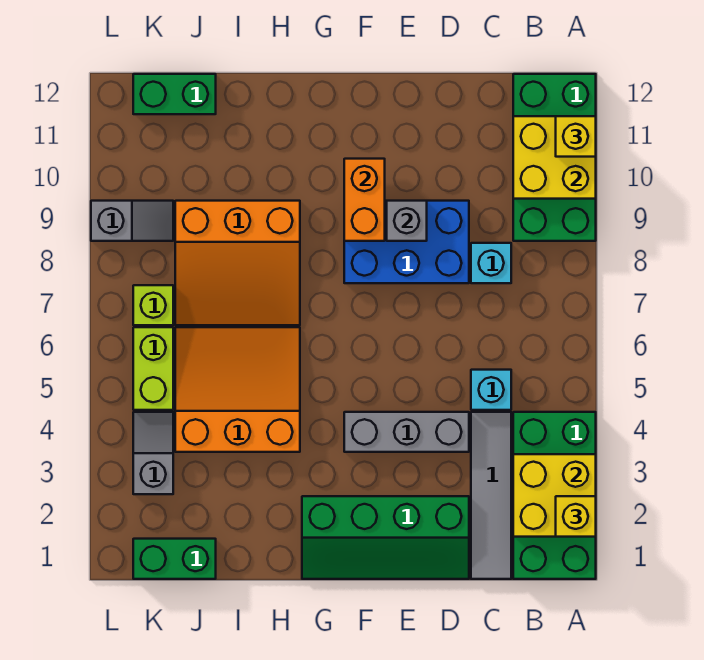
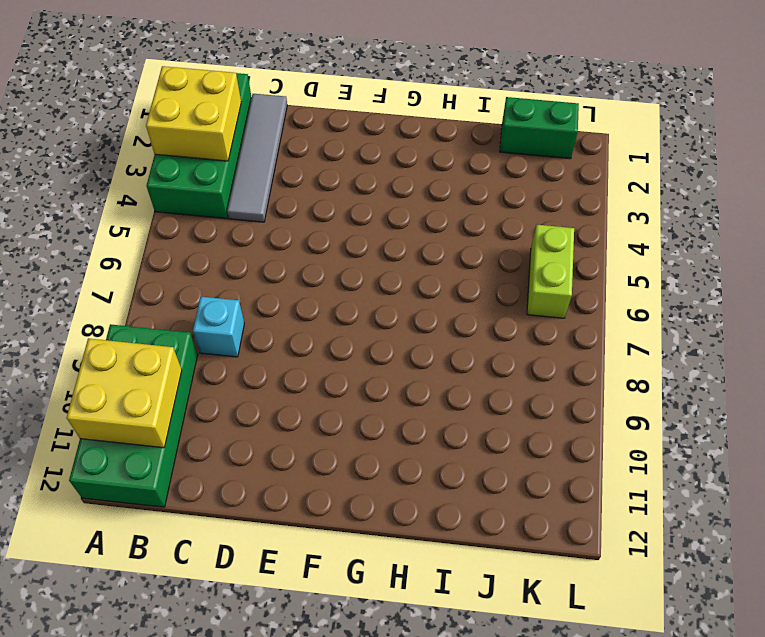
none -> cyan 1x1 brick [471,370,511,410]
none -> green 2x4 slope [302,496,469,579]
none -> grey 1x3 brick [344,412,469,452]

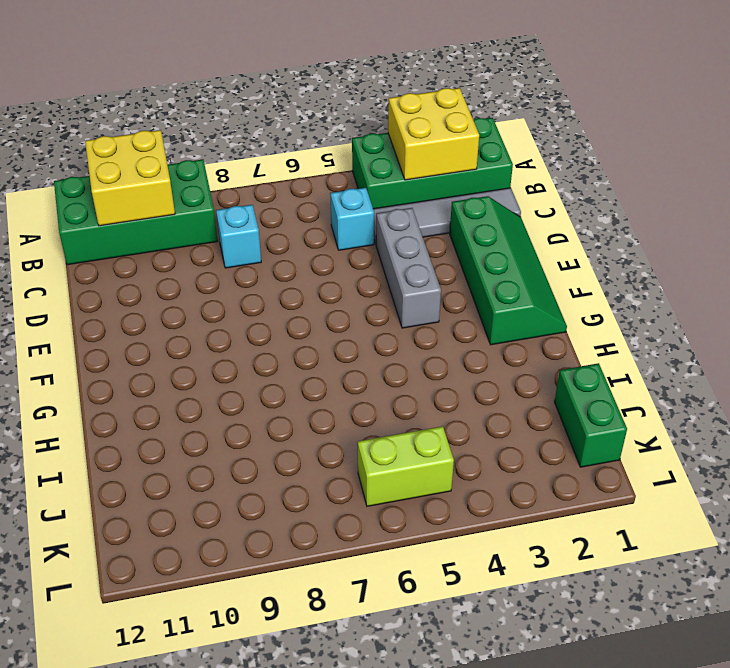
none -> blue 2x3 brick [344,201,469,283]
none -> orange 3x3 slope [175,327,300,452]
none -> orange 3x3 slope [175,201,300,325]

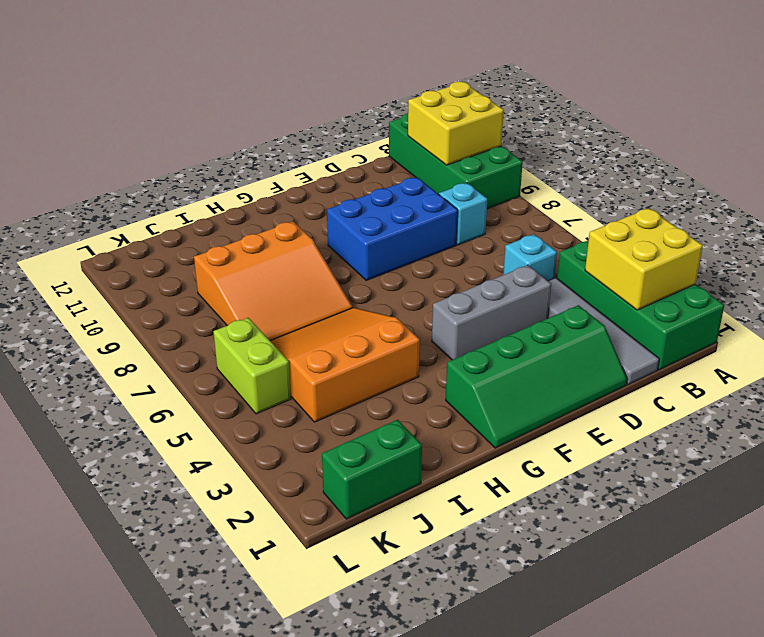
none -> green 1x2 brick [133,74,216,114]
none -> grey 1x2 slope [133,412,173,494]
none -> lime 1x1 brick [133,285,173,325]

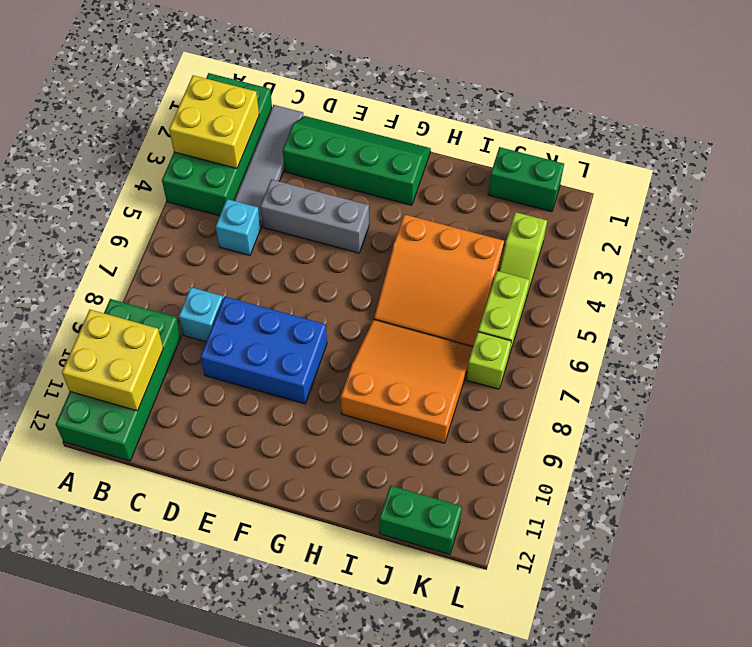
lime 1x2 slope [499,212,547,295] -> grey 1x2 slope [133,412,173,494]
none -> grey 1x2 slope [91,201,173,241]
none -> grey 1x1 brick [387,201,427,241]
none -> orange 1x2 brick [344,159,385,241]

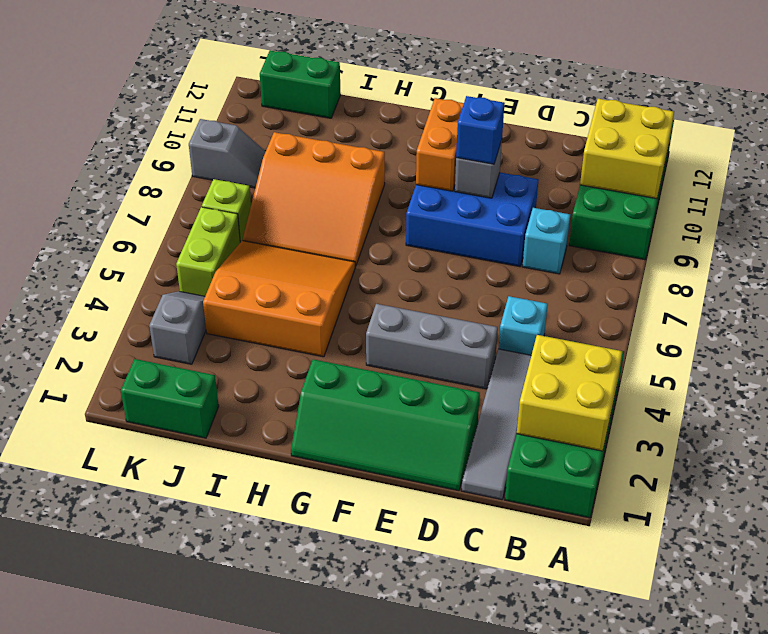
blue 1x1 brick [456,96,505,164] -> none
none -> yellow 1x1 brick [556,496,596,537]
none -> yellow 1x1 brick [556,116,596,157]

